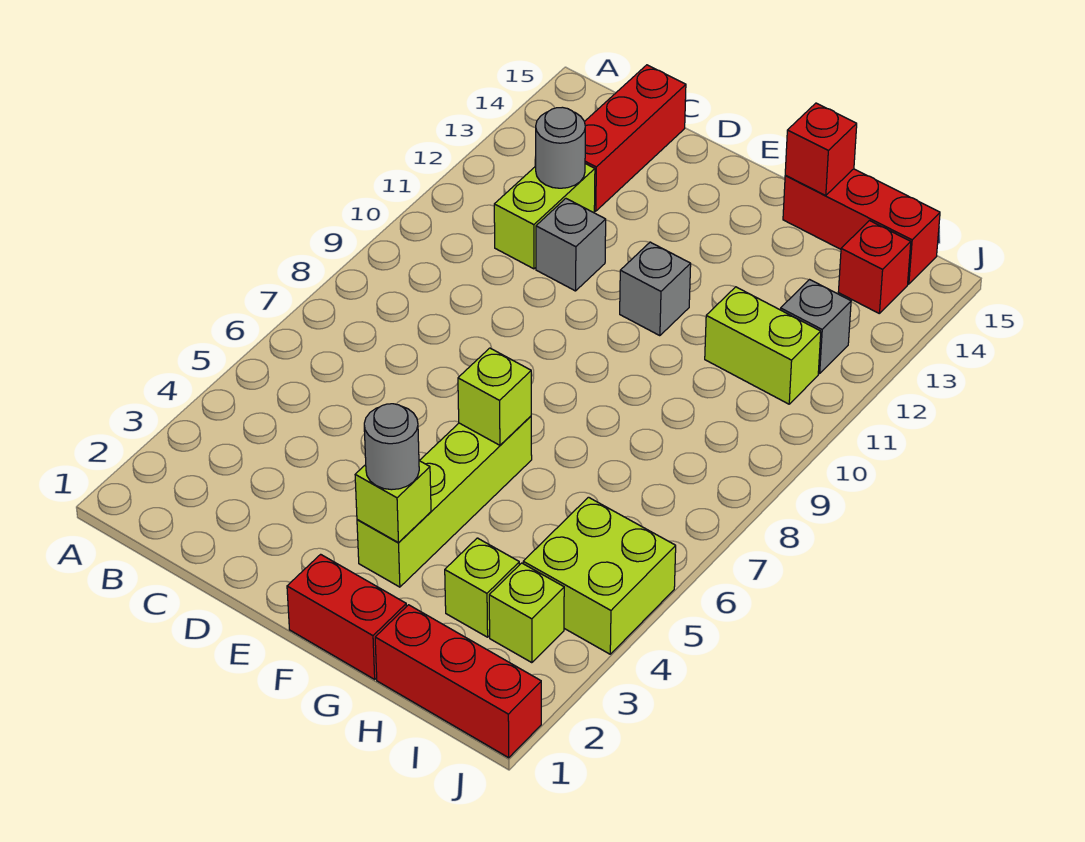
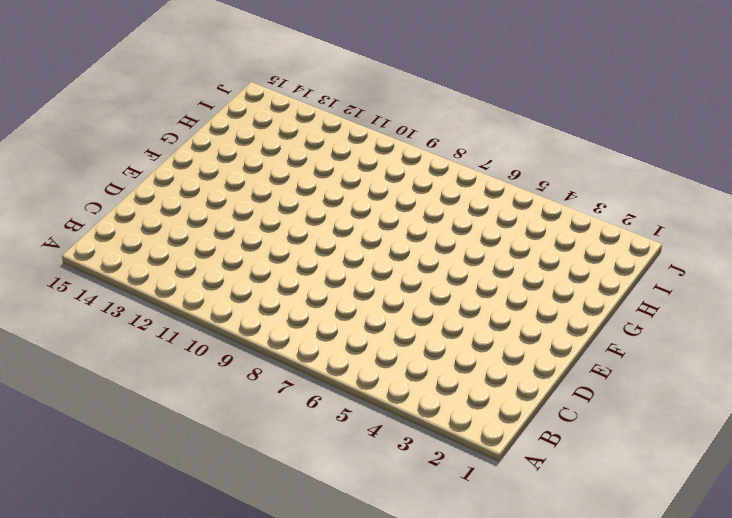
none -> lime 1x2 brick [494,164,595,269]
none -> red 1x3 brick [584,65,686,211]
none -> grey 1x1 brick [536,199,606,291]

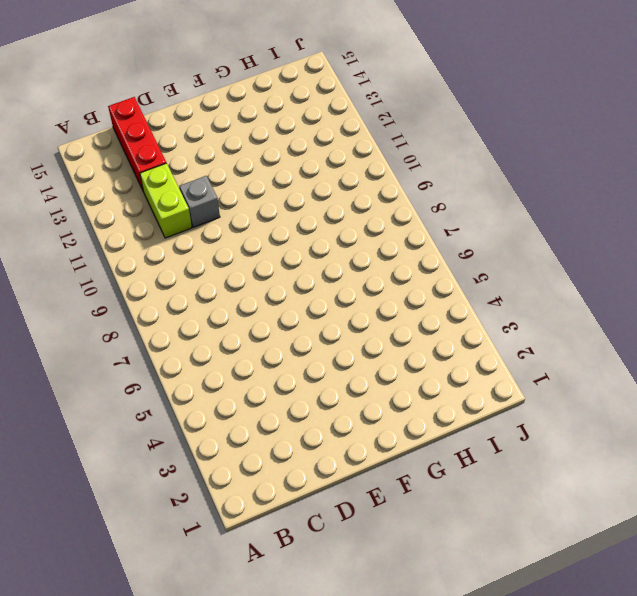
none -> red 1x2 brick [287,554,406,679]
none -> lime 1x4 brick [357,416,532,587]
none -> grey 1x1 brick [620,242,691,336]

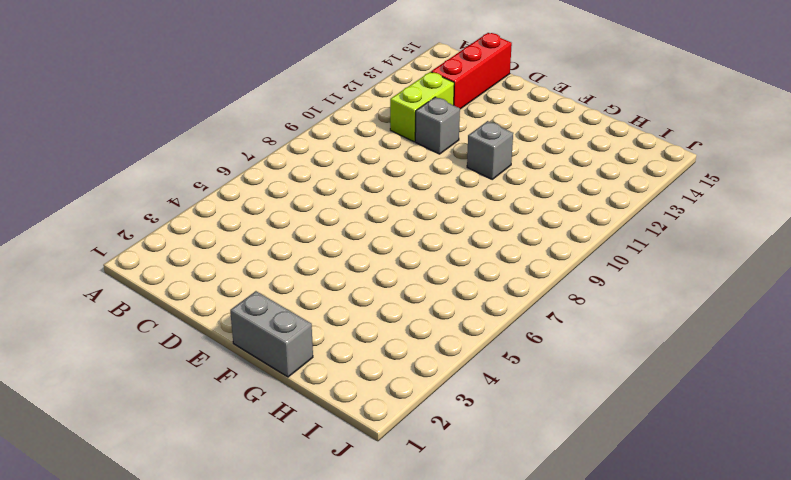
grey 1x2 brick [230,291,313,377] -> red 1x2 brick [287,554,406,679]
none -> lime 1x4 brick [357,416,532,587]
none -> red 1x3 brick [783,169,940,284]
none -> red 1x3 brick [375,605,541,758]

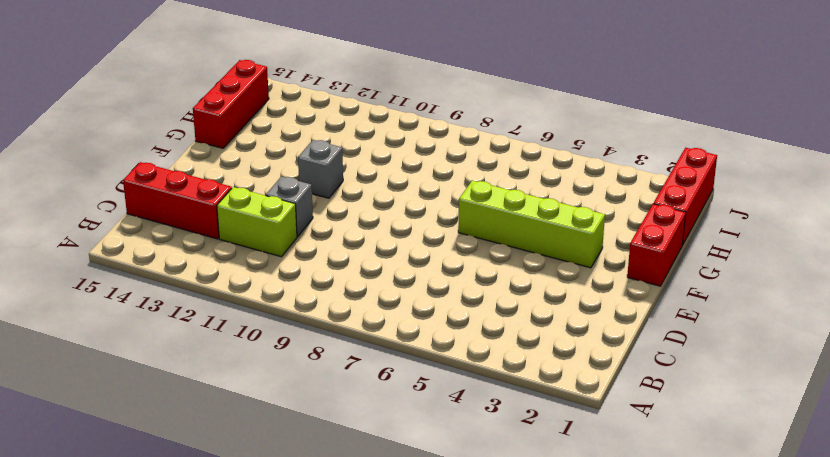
none -> lime 1x1 brick [445,538,519,637]
none -> lime 1x2 brick [705,287,821,404]
none -> lime 1x1 brick [489,563,564,663]

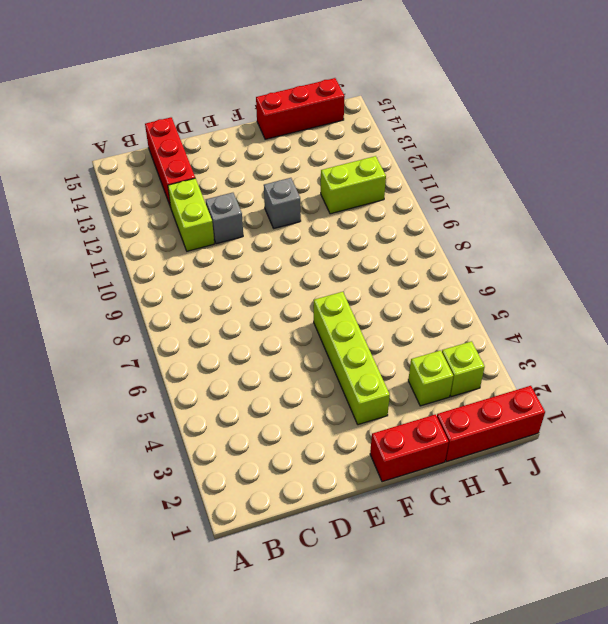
none -> lime 2x2 brick [523,497,676,654]
none -> grey 1x1 brick [781,280,851,374]
none -> red 1x1 brick [838,221,911,314]

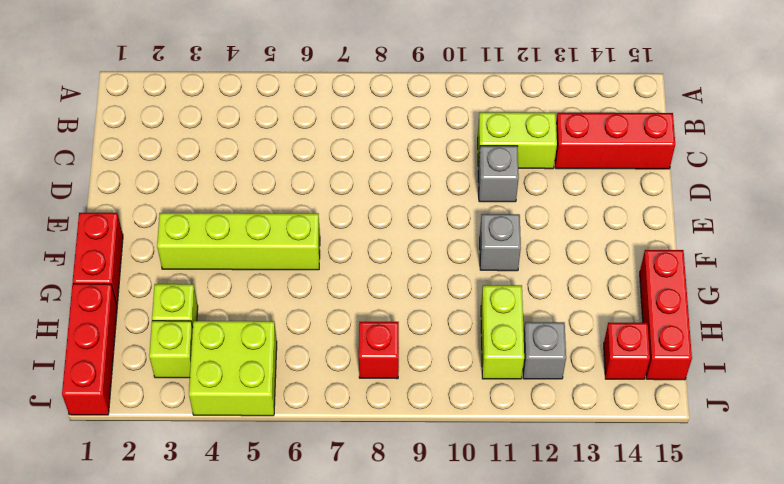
red 1x1 brick [359,321,399,379] -> red 1x1 brick moved to [785,103,857,196]
none -> grey 1x1 round brick [536,107,585,188]
none -> lime 1x1 brick [355,461,431,543]
none -> lime 1x1 brick [458,348,531,445]

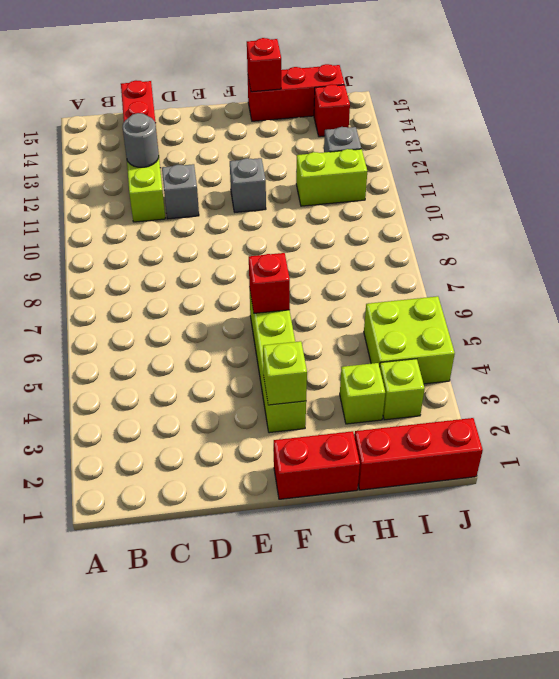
red 1x1 brick [249,253,290,313] -> lime 1x1 brick [458,348,531,445]
none -> grey 1x1 round brick [364,404,419,490]

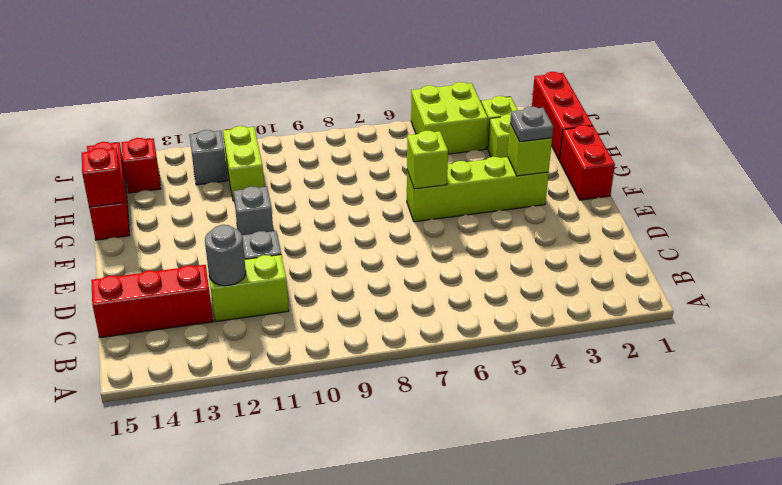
grey 1x1 plate [510,107,553,142] -> grey 1x1 round brick [364,404,419,490]

